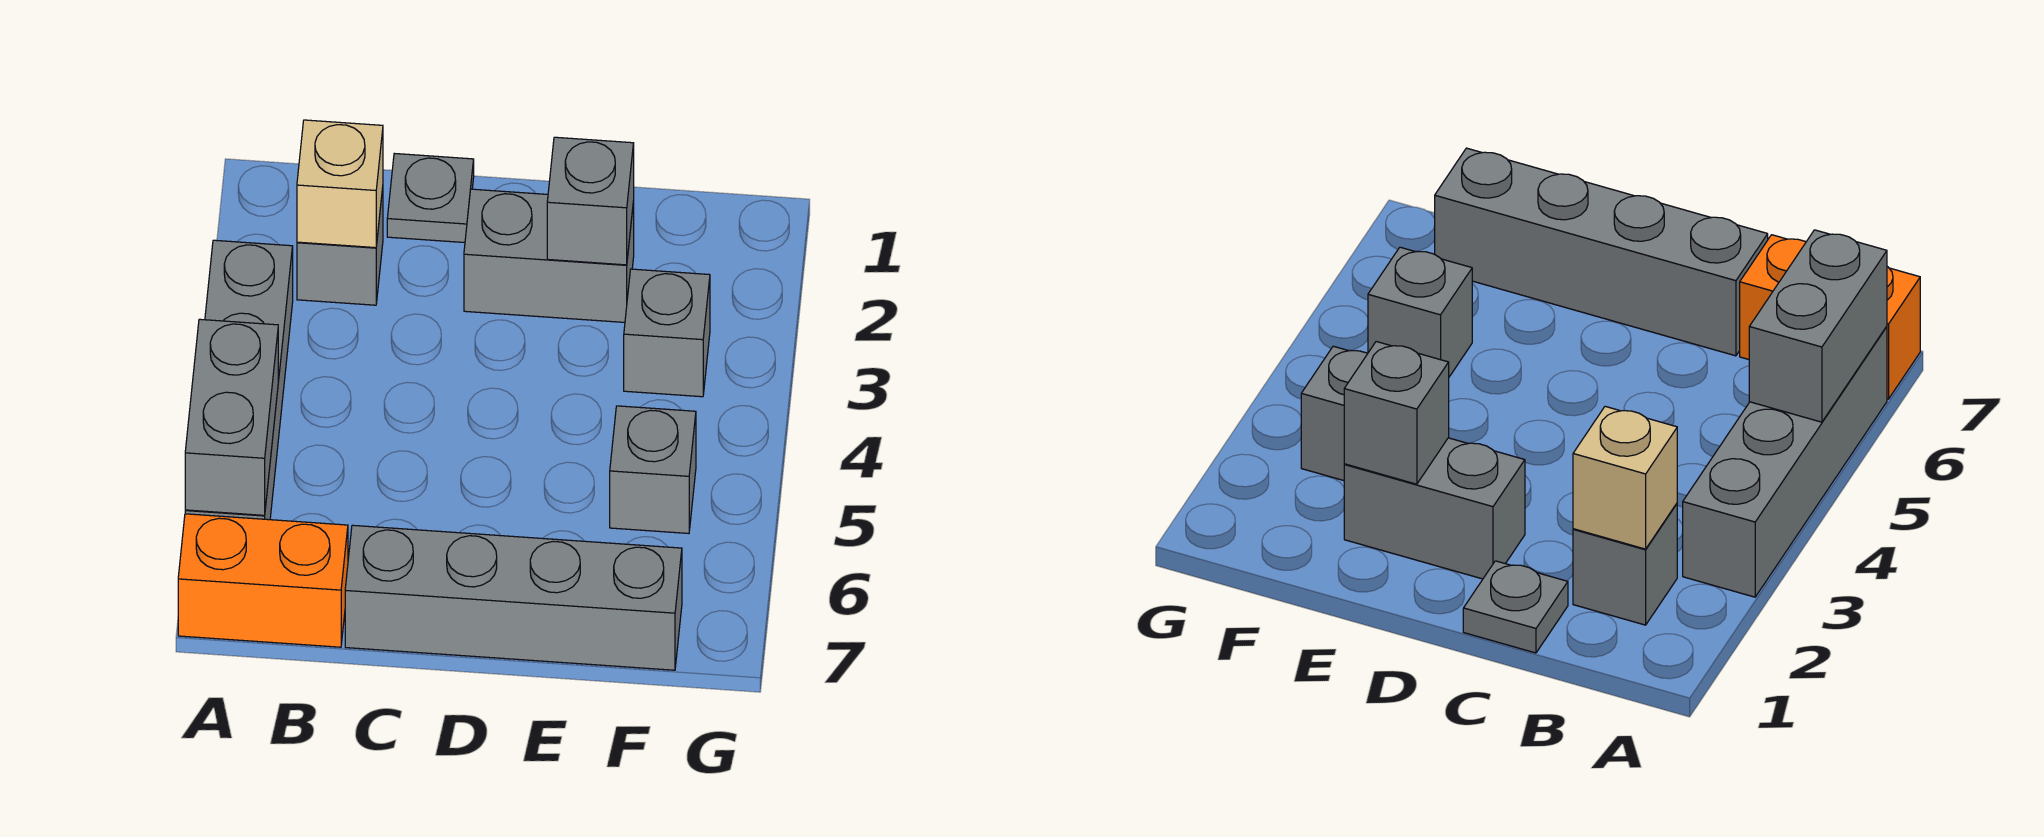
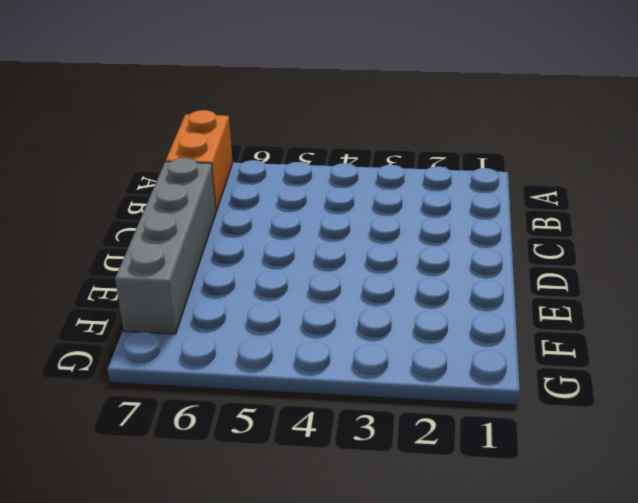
none -> grey 1x4 brick [185,240,293,520]
none -> grey 1x1 brick [297,188,383,305]

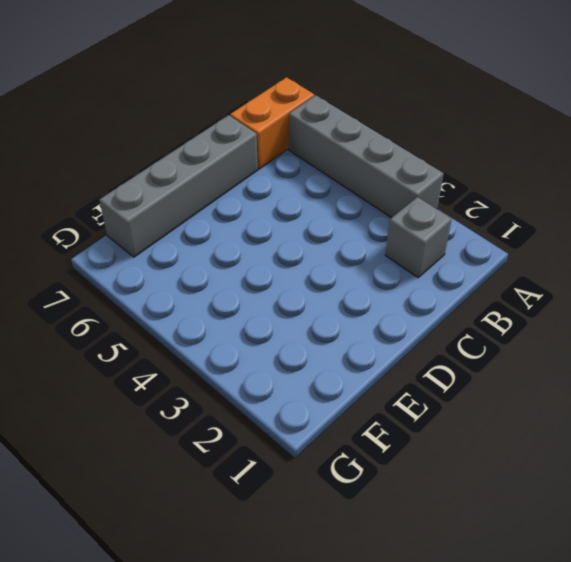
none -> grey 1x1 plate [387,153,474,243]
none -> grey 1x2 brick [464,189,634,322]

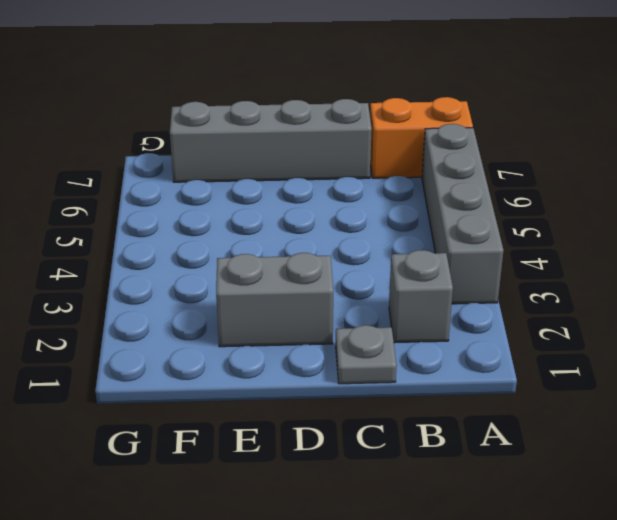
none -> grey 1x1 brick [624,269,710,397]
none -> grey 1x1 brick [610,406,696,533]

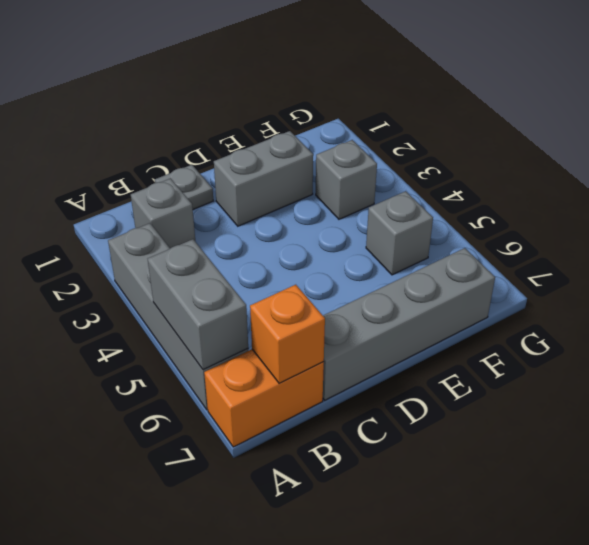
orange 1x1 brick [250,285,325,383] -> none
none -> tan 1x1 brick [297,120,383,248]
none -> grey 1x1 brick [547,137,634,265]

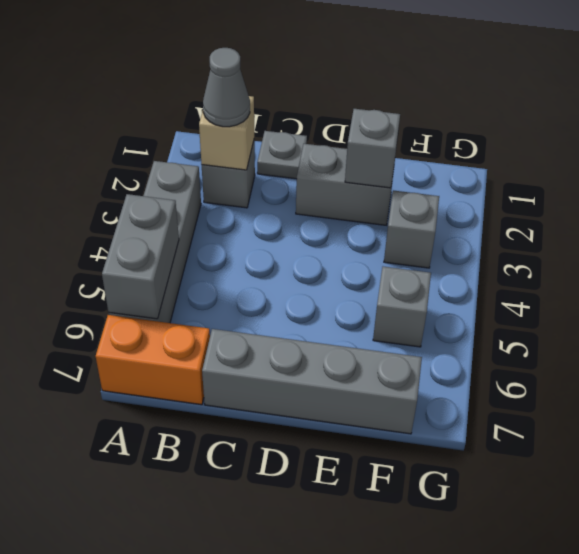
grey 1x1 cone [203,48,250,127] -> none

